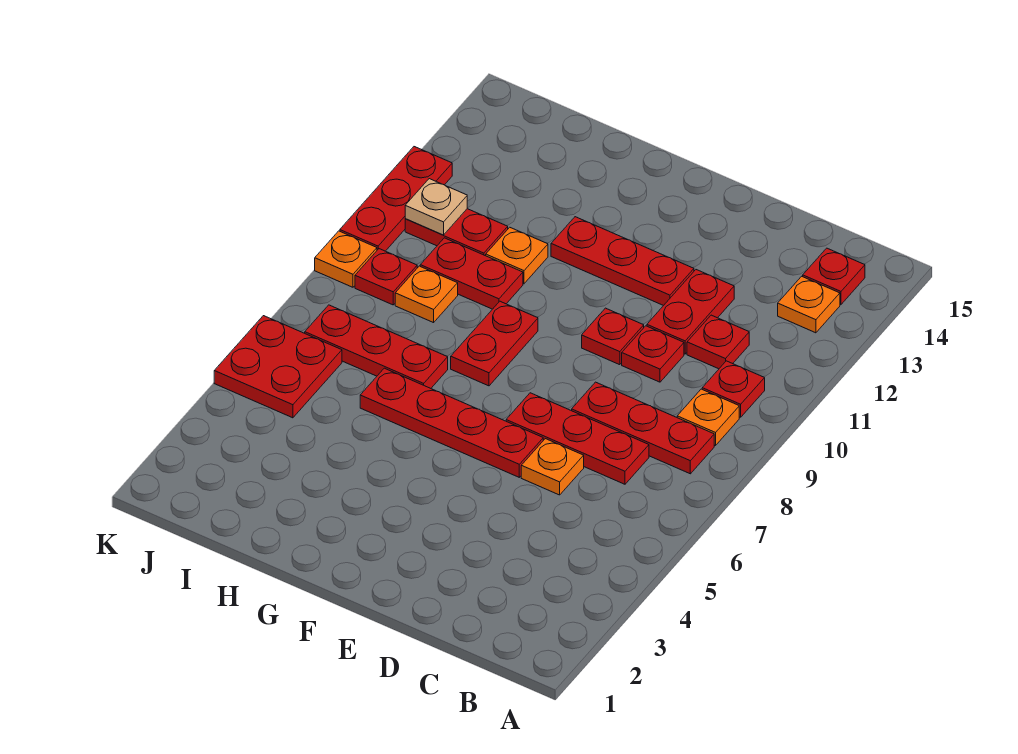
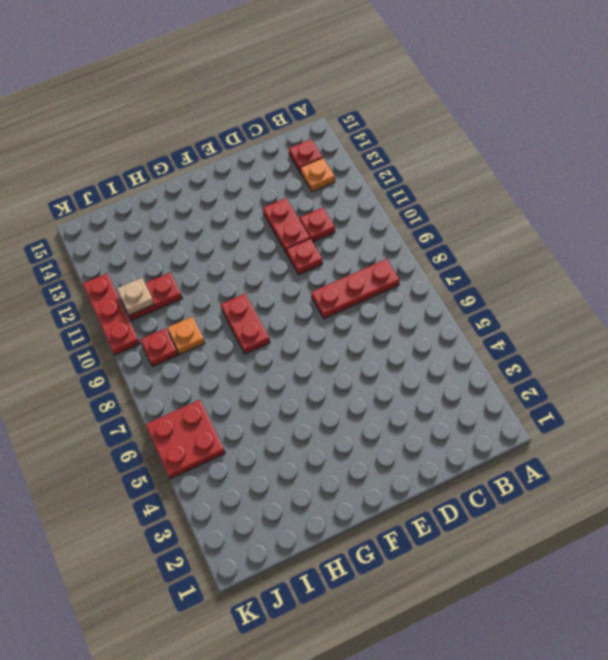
none -> orange 1x1 plate [677,389,739,446]
none -> red 1x1 plate [702,361,765,417]
none -> red 1x3 plate [506,393,649,484]

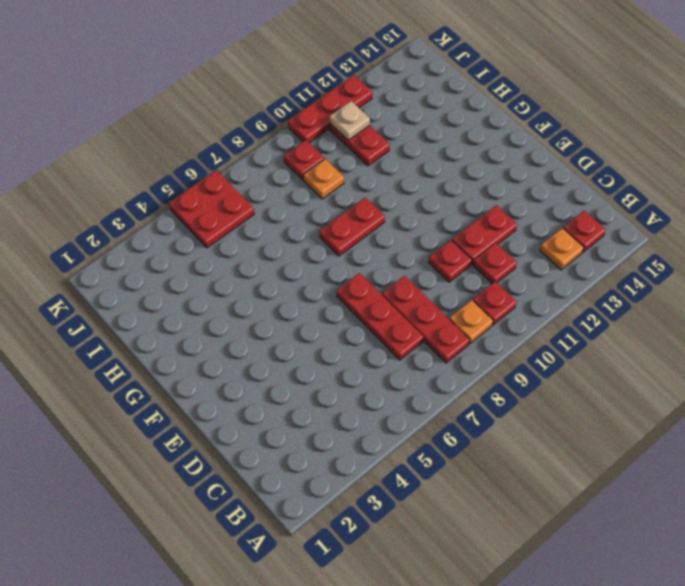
none -> orange 1x1 plate [521,439,584,495]
none -> red 1x4 plate [360,368,543,477]
none -> red 1x1 plate [582,308,644,365]

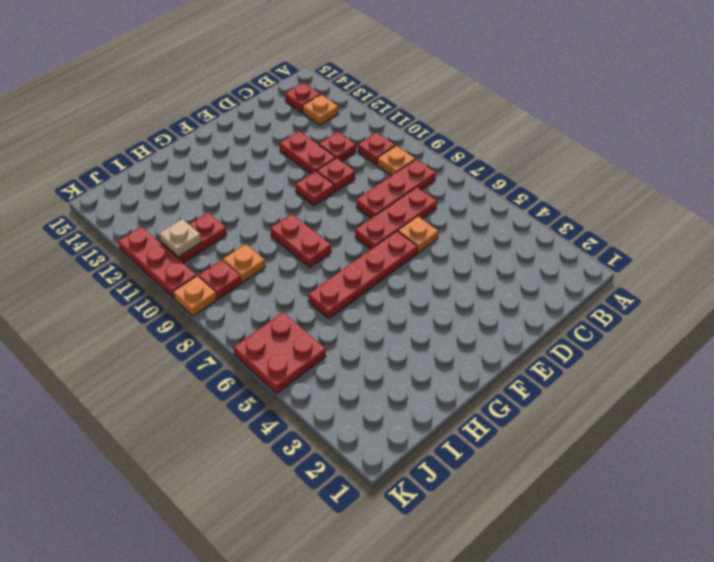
none -> red 1x3 plate [551,217,694,306]
none -> red 1x3 plate [305,305,448,388]
none -> red 1x2 plate [420,238,523,309]

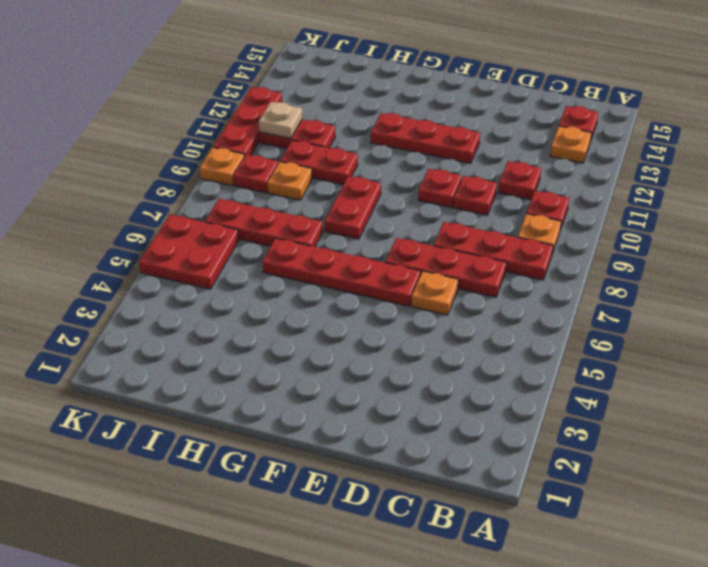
none -> red 1x2 plate [647,270,734,354]
none -> orange 1x1 plate [486,227,548,284]

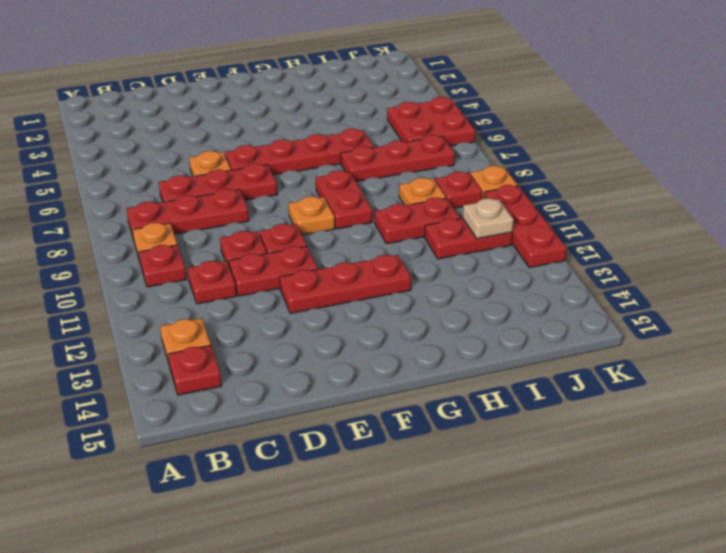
red 1x2 plate [229,246,318,296] -> red 1x2 plate turned to [647,270,734,354]
orange 1x1 plate [289,196,335,235] -> orange 1x1 plate moved to [486,227,548,284]

